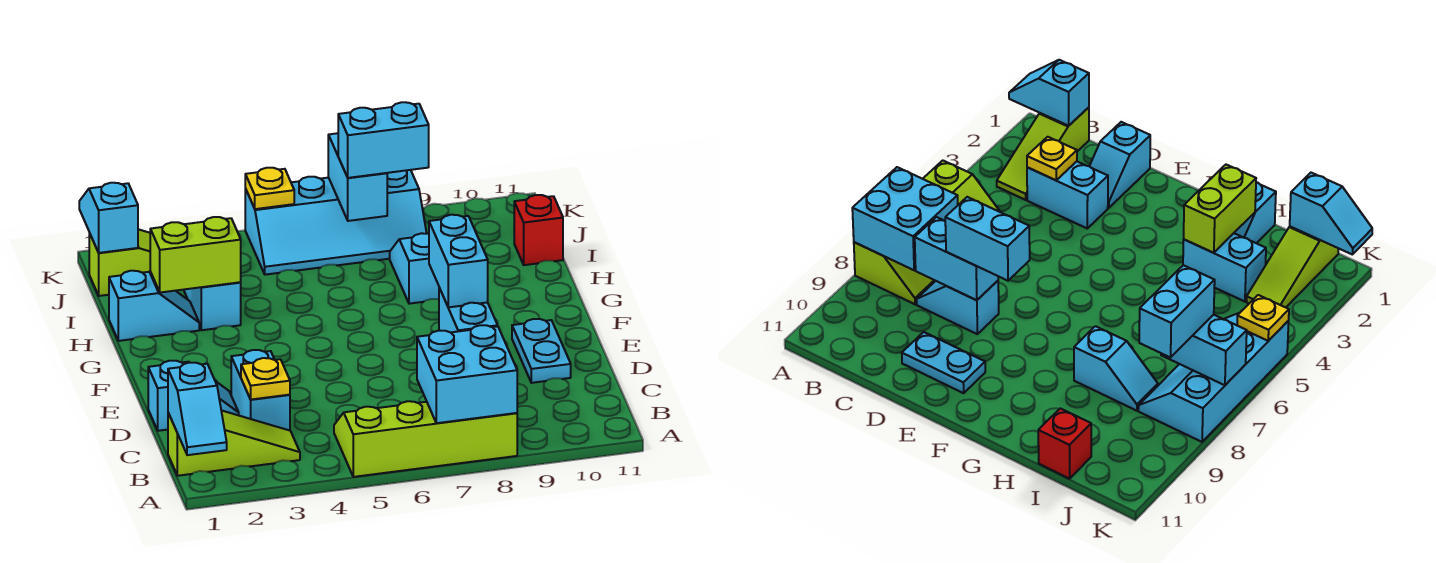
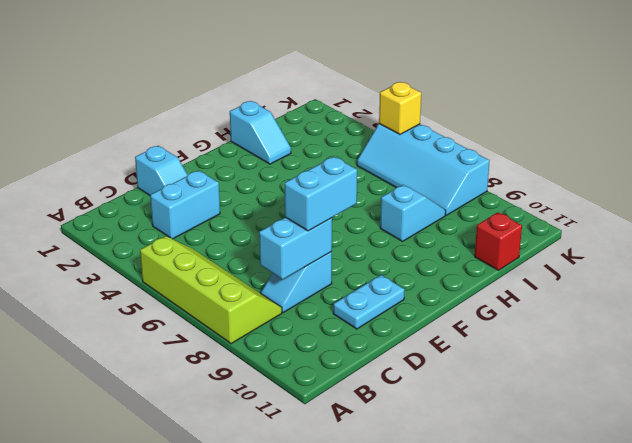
yellow 1x1 brick [379,82,421,134] -> yellow 1x1 plate [245,168,294,209]
none -> lime 1x3 slope [168,410,300,476]
none -> cyan 1x2 brick [184,282,241,330]
none -> lime 1x3 slope [89,229,151,296]

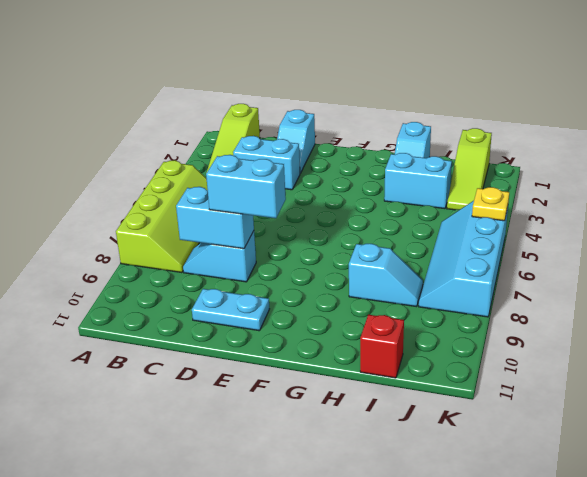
none -> cyan 1x2 slope [168,363,227,455]
none -> cyan 2x2 brick [417,325,517,423]
none -> yellow 1x1 plate [241,358,290,399]

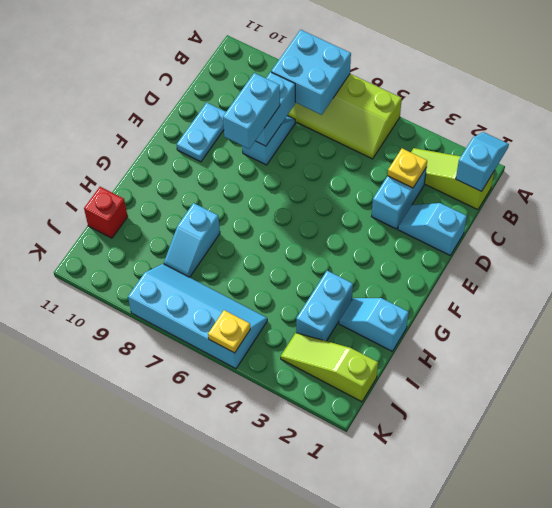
none -> lime 1x2 brick [150,217,241,292]
none -> cyan 1x2 slope [79,183,138,253]
none -> cyan 1x2 brick [328,133,387,221]

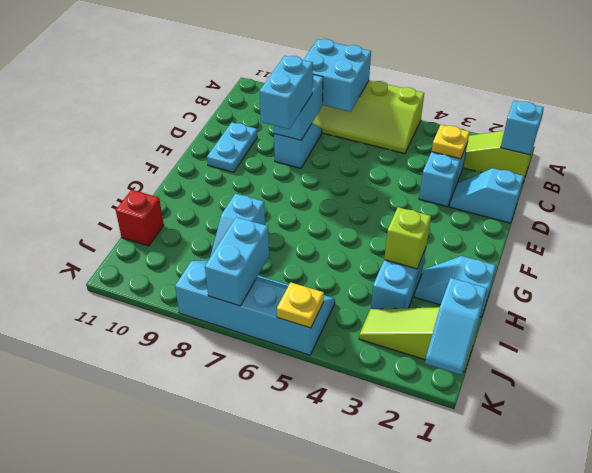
lime 1x1 brick [384,207,431,269] -> lime 1x2 brick [150,217,241,292]
none -> cyan 1x2 brick [338,102,429,178]

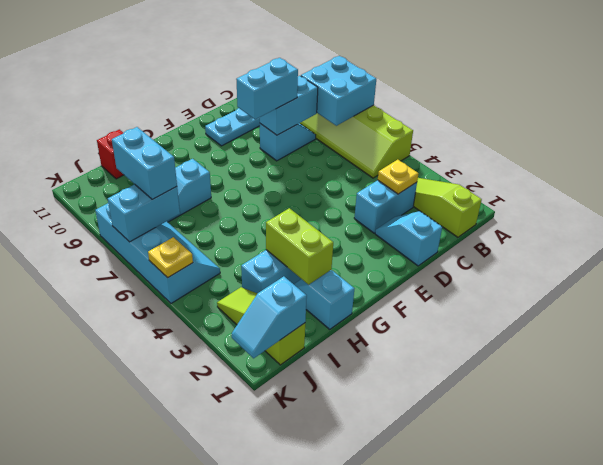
none -> cyan 1x2 slope [168,363,227,455]

